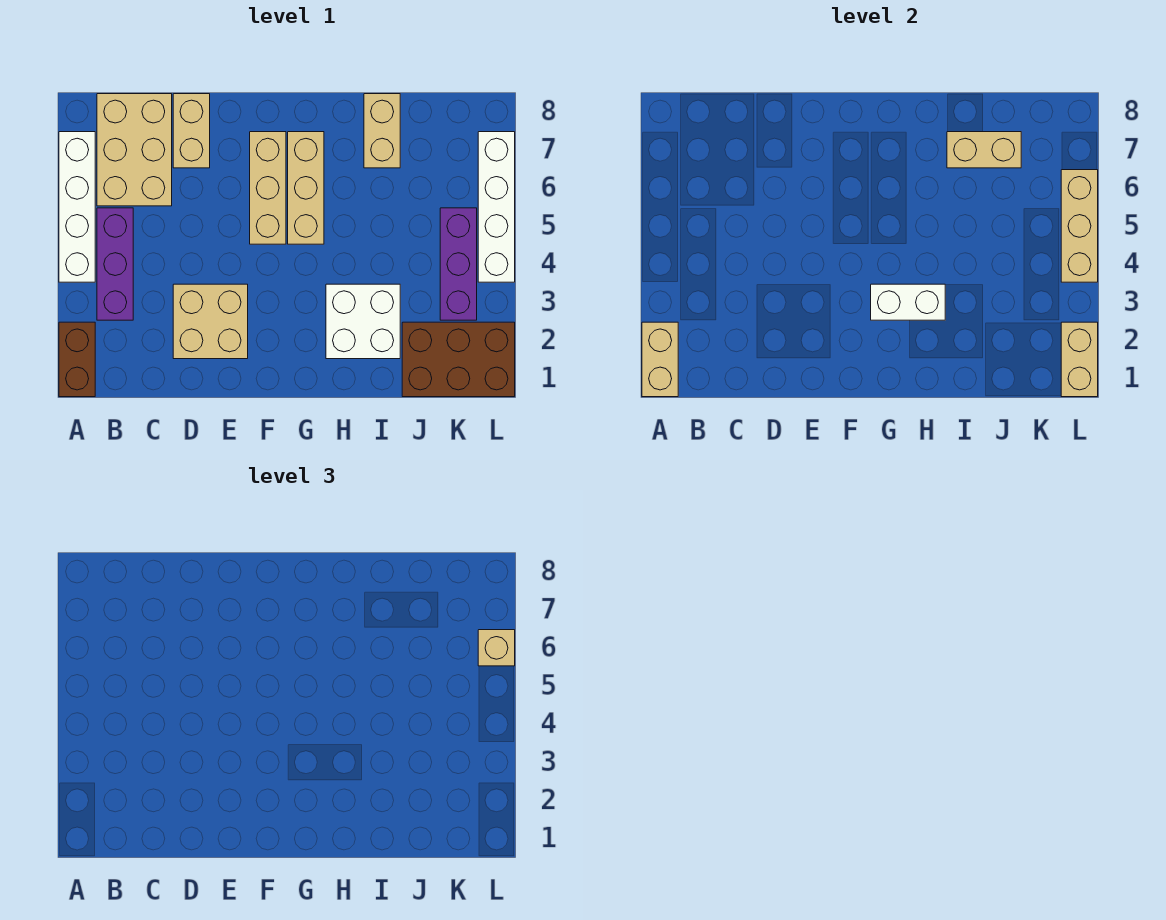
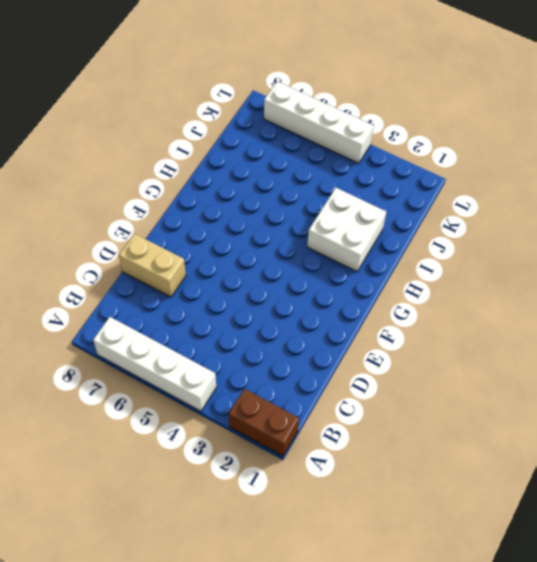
none -> purple 1x3 brick [97,208,133,320]
none -> tan 2x3 brick [97,94,172,206]
none -> tan 2x2 brick [173,284,248,359]

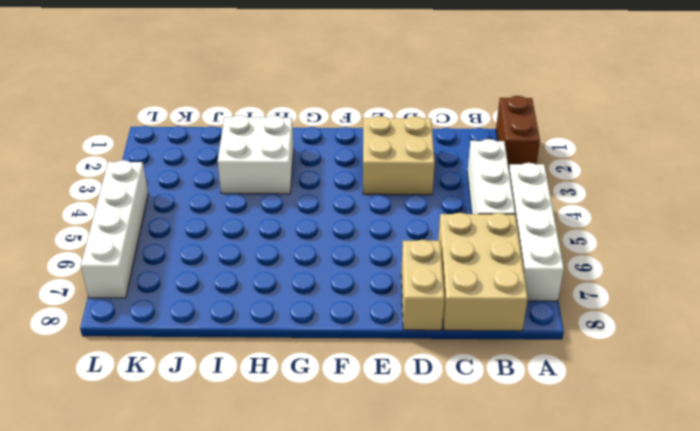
white 1x3 brick [467,139,515,214] -> purple 1x3 brick [97,208,133,320]
none -> tan 1x3 brick [250,132,286,244]
none -> tan 1x3 brick [288,132,324,244]
none -> tan 1x2 brick [364,94,400,168]

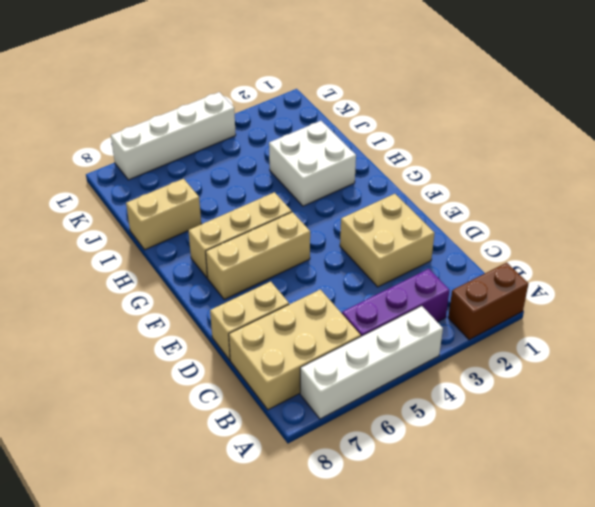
none -> brown 2x3 brick [402,322,515,397]
none -> purple 1x3 brick [440,208,477,320]
none -> tan 1x2 brick [642,322,678,397]

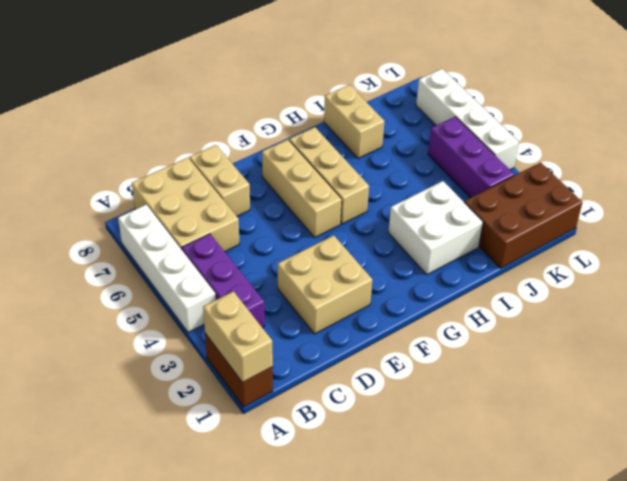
none -> white 1x2 brick [871,284,945,320]
none -> tan 1x2 brick [947,132,1021,168]
none -> tan 1x2 brick [1061,322,1098,397]

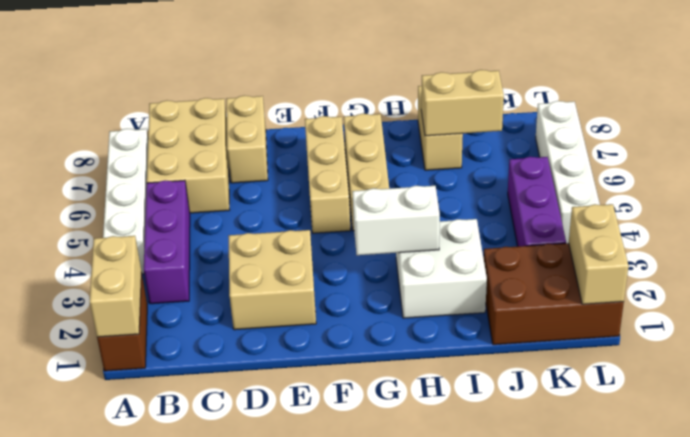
none -> tan 1x3 brick [1061,170,1098,282]
none -> tan 1x1 brick [478,630,515,666]

